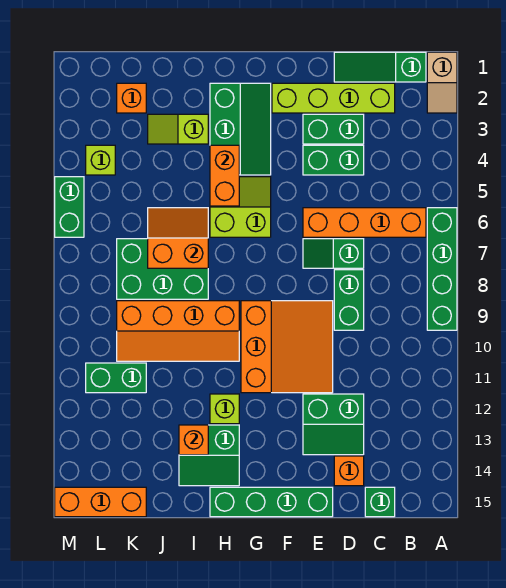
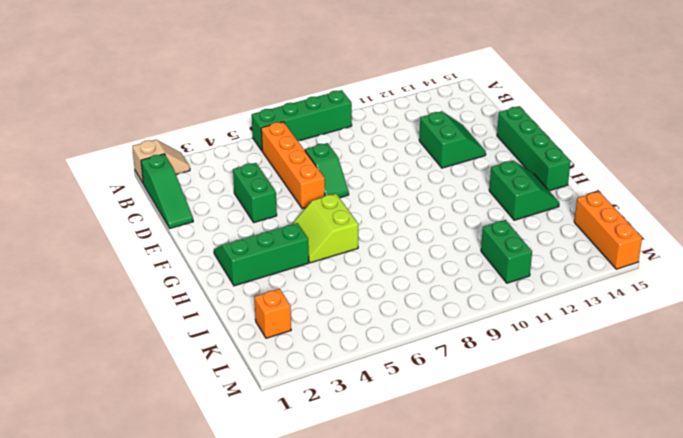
none -> lime 1x4 brick [272,83,395,113]
none -> green 1x1 brick [365,487,395,517]
none -> green 1x2 brick [303,114,364,144]

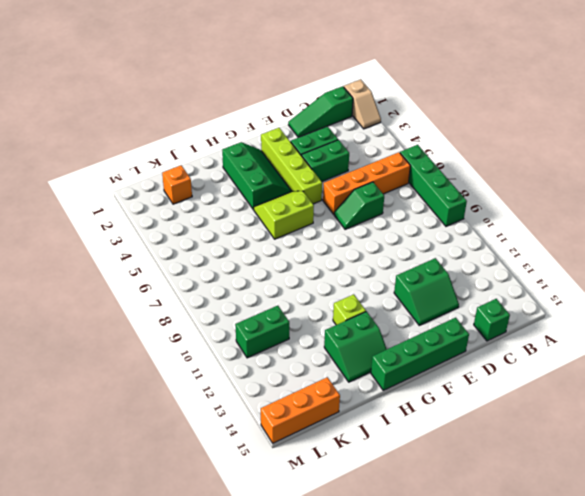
lime 1x4 brick [261,128,322,204] -> lime 1x4 brick turned to [272,83,395,113]
none -> green 1x2 brick [334,270,364,330]
none -> orange 1x1 brick [334,456,364,486]
none -> orange 3x3 slope [241,301,333,393]

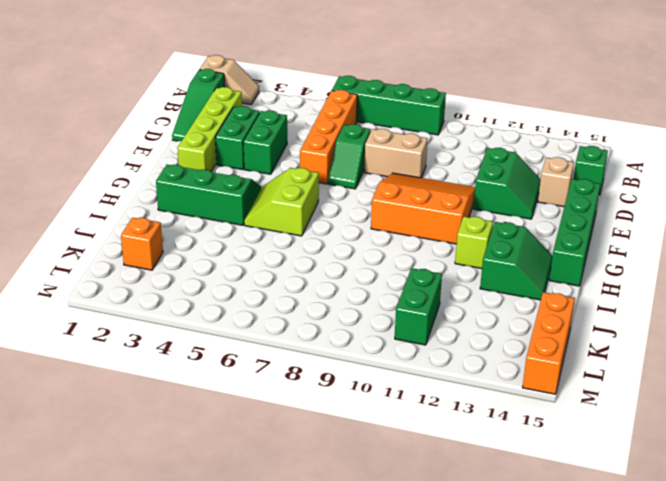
tan 1x2 brick [364,129,428,178] -> green 1x2 brick [334,270,364,330]
tan 1x1 brick [538,157,574,207] -> orange 1x1 brick [334,456,364,486]
none -> orange 2x4 slope [117,301,239,361]
none -> lime 1x2 slope [148,114,208,144]
none -> green 2x3 brick [117,239,208,299]

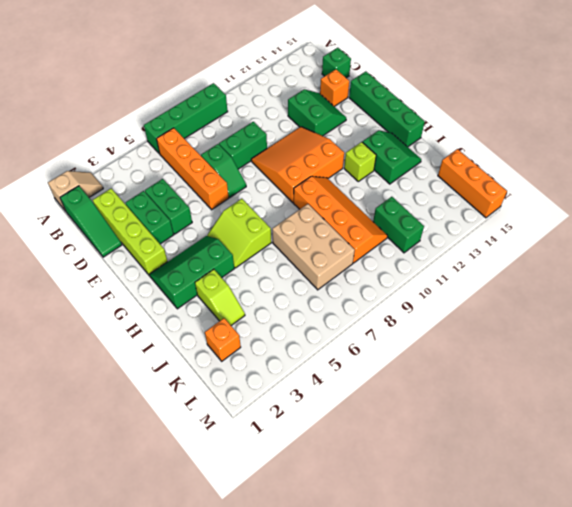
tan 2x3 brick [272,204,355,290] -> green 2x3 brick [117,239,208,299]
none -> lime 1x1 brick [86,145,115,175]
none -> green 1x2 brick [55,177,84,237]
none -> orange 1x2 brick [210,145,239,206]

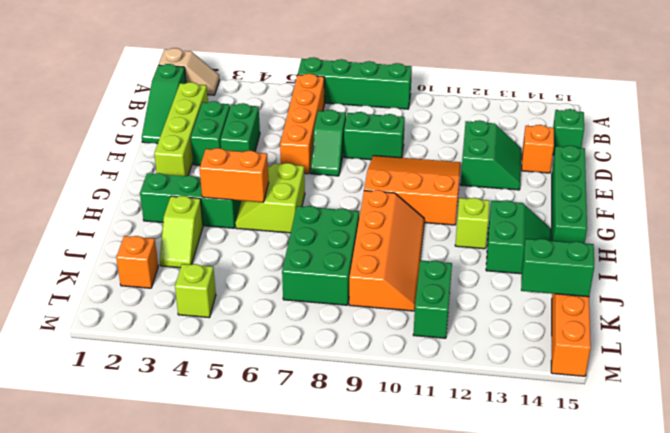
green 1x2 brick [521,239,594,297] -> green 1x2 brick moved to [55,177,84,237]
none -> orange 2x2 slope [148,208,208,268]
none -> orange 1x1 brick [179,425,208,455]

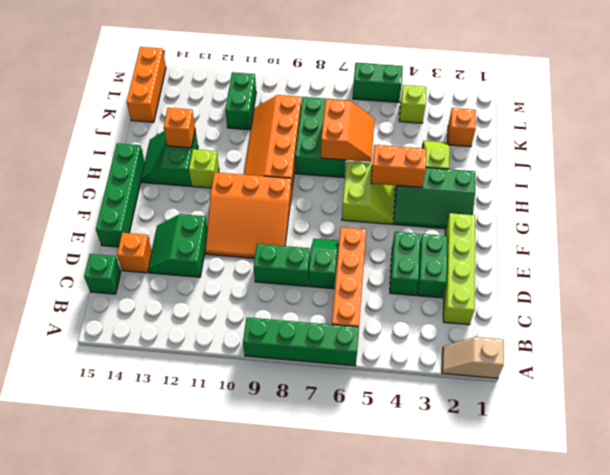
none -> green 1x3 slope [334,52,426,82]

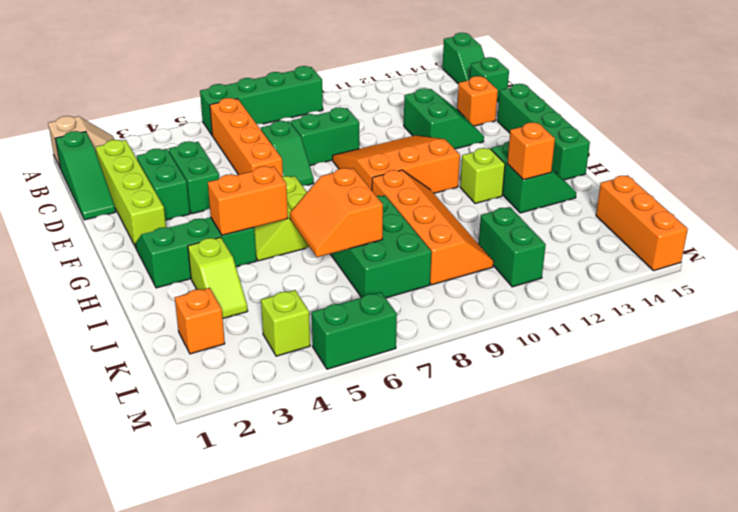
green 1x2 slope [442,33,485,84] -> none

